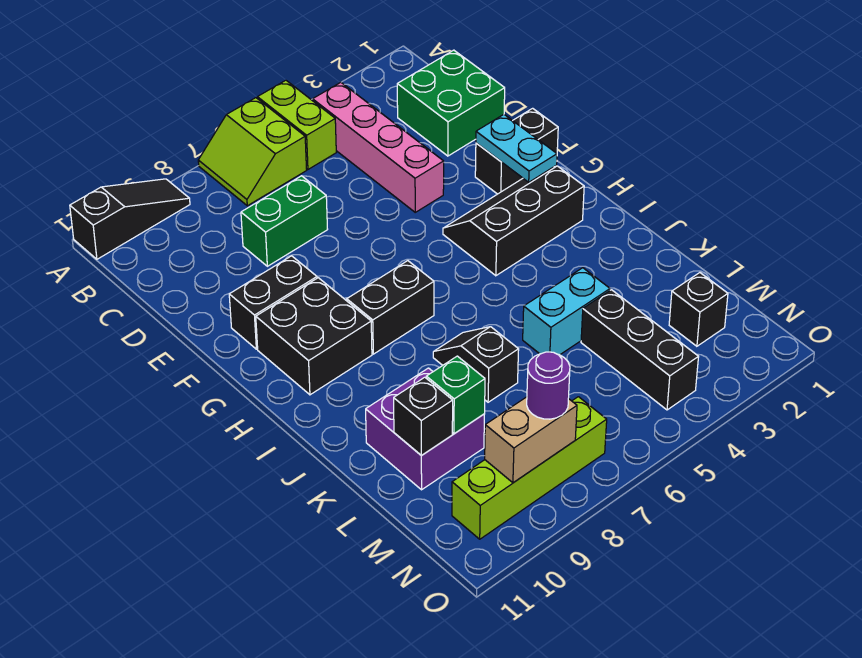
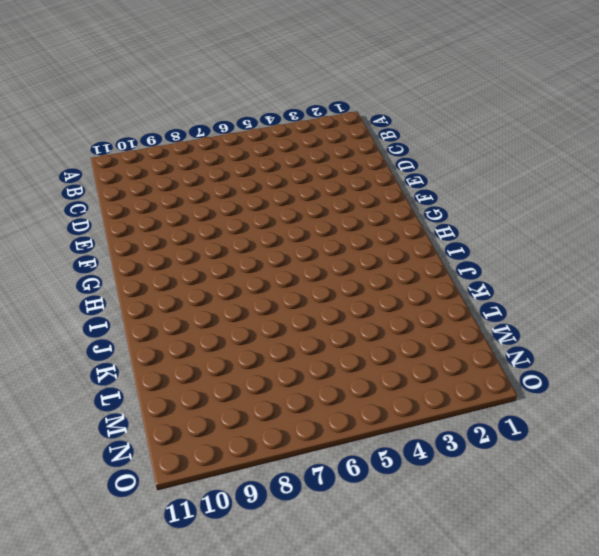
none -> lime 1x2 brick [257,80,336,169]
none -> lime 2x2 slope [198,98,307,206]
none -> black 1x3 slope [70,179,190,259]

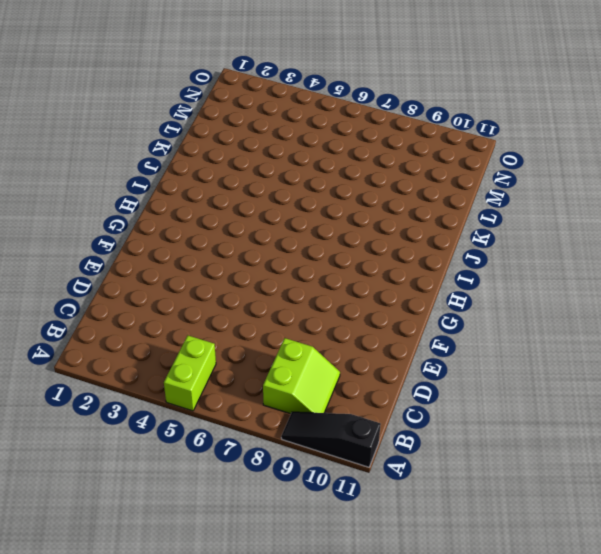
lime 2x2 slope [263,338,340,414] -> lime 2x2 slope moved to [198,98,307,206]
none -> pink 1x4 brick [313,82,444,212]
none -> green 2x2 brick [397,50,505,156]
none -> green 1x2 brick [241,176,328,266]

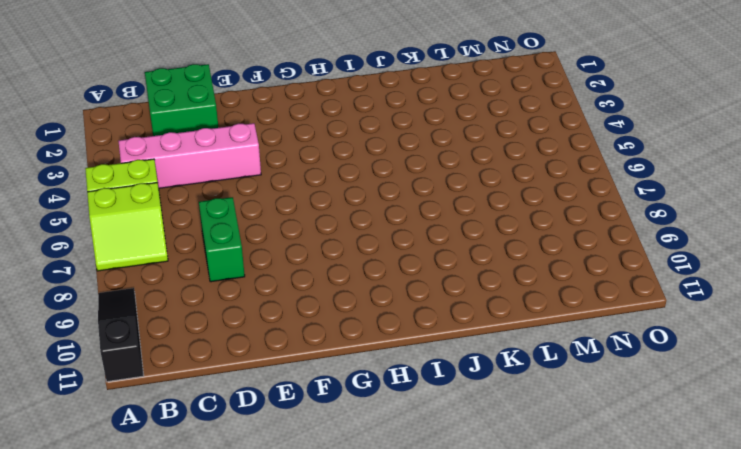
none -> black 1x2 brick [475,108,558,194]
none -> black 1x2 brick [229,256,317,349]
none -> black 2x3 slope [443,166,584,276]

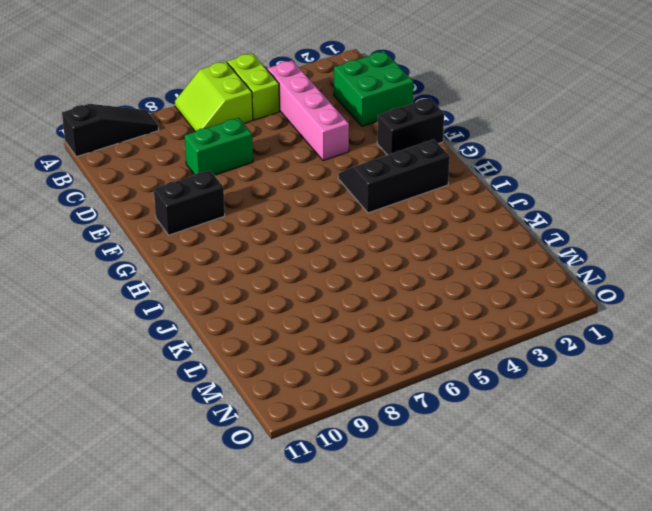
none -> black 2x2 brick [256,278,372,395]
none -> black 1x2 brick [347,261,434,354]
none -> black 1x2 slope [433,327,519,402]

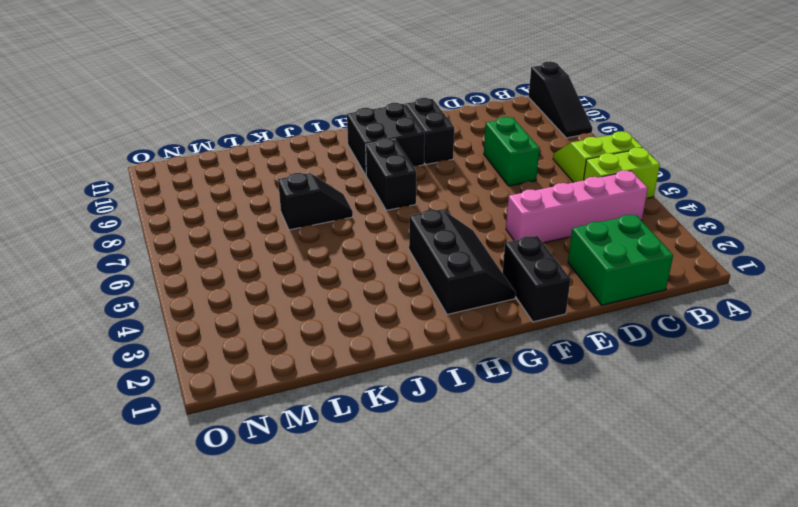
none -> cyan 1x2 brick [523,268,610,355]
none -> purple 2x2 brick [366,368,484,490]
none -> black 1x3 brick [581,290,698,410]

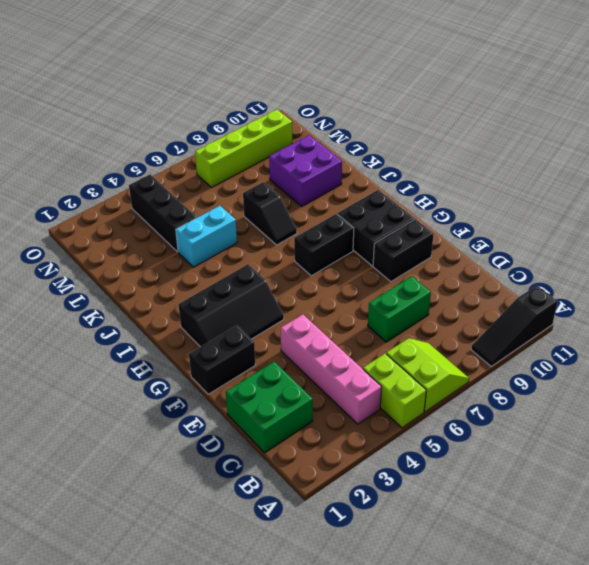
none -> black 1x1 brick [669,273,728,346]
none -> cyan 1x2 plate [476,115,557,182]
none -> green 1x1 brick [426,356,485,434]

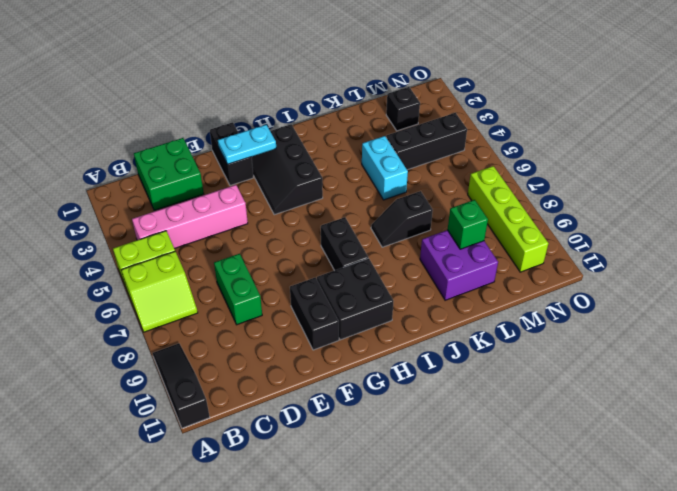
none -> black 1x1 brick [394,377,453,456]
none -> tan 1x2 brick [485,397,577,483]
none -> purple 1x1 round brick [527,352,570,419]

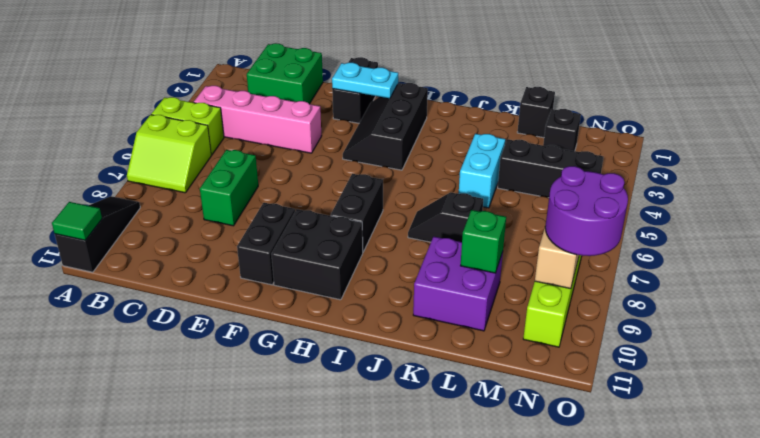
green 1x1 tile [52,202,102,240] -> none
black 1x1 brick [517,87,555,138] -> black 1x1 brick moved to [394,377,453,456]
purple 2x2 round brick [545,166,628,256] -> purple 1x1 round brick [527,352,570,419]

